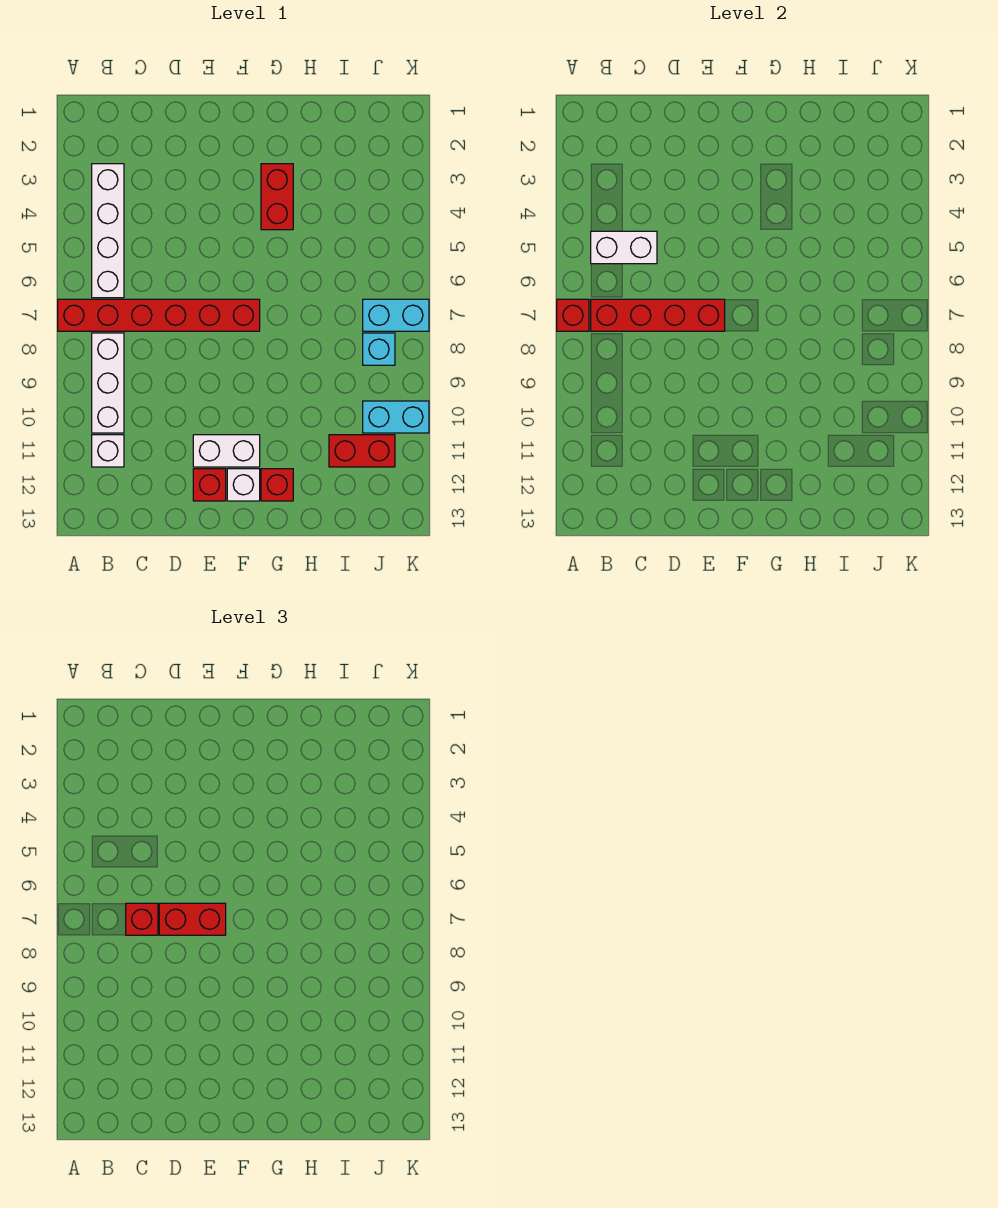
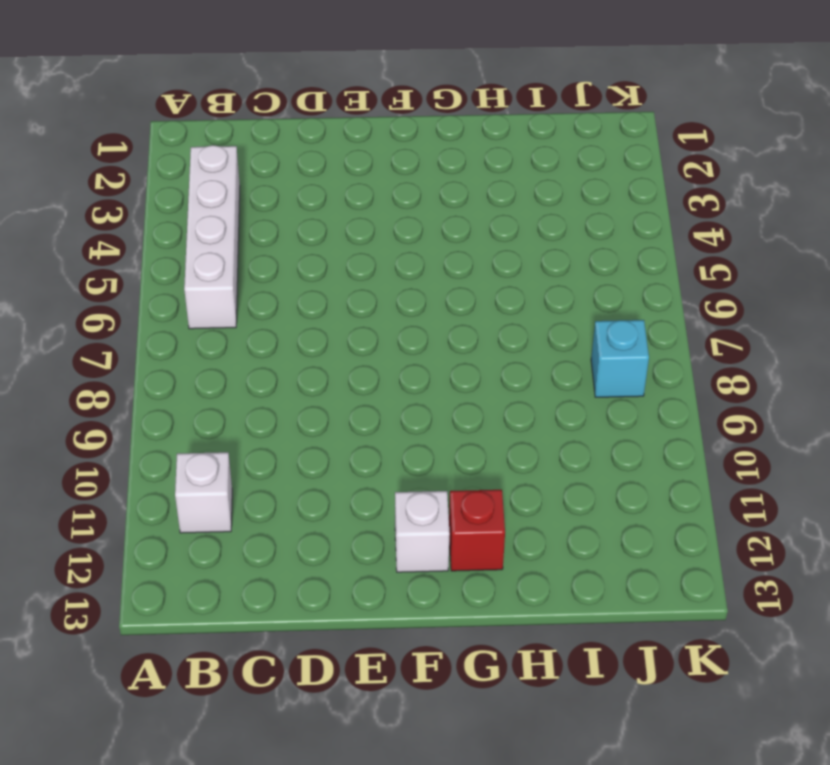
none -> red 1x6 brick [58,299,260,331]
none -> white 1x3 brick [92,333,124,433]
none -> white 1x2 brick [193,435,260,467]

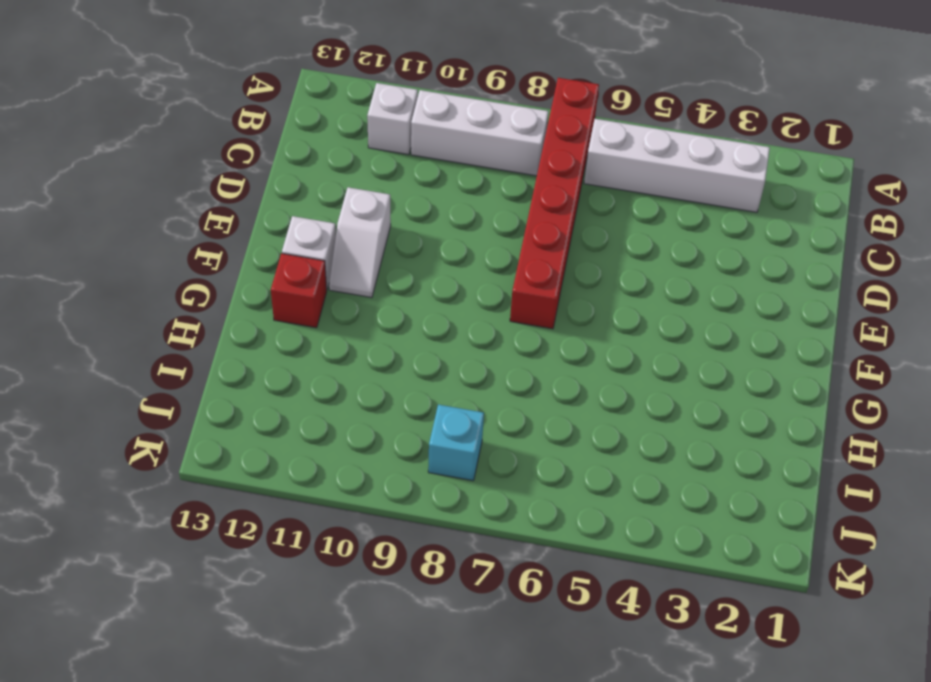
white 1x2 slope [329,187,391,298] -> white 1x2 brick [193,435,260,467]
none -> red 1x1 brick [193,469,226,501]
none -> red 1x2 brick [261,164,293,230]
none -> red 1x2 brick [329,435,395,467]

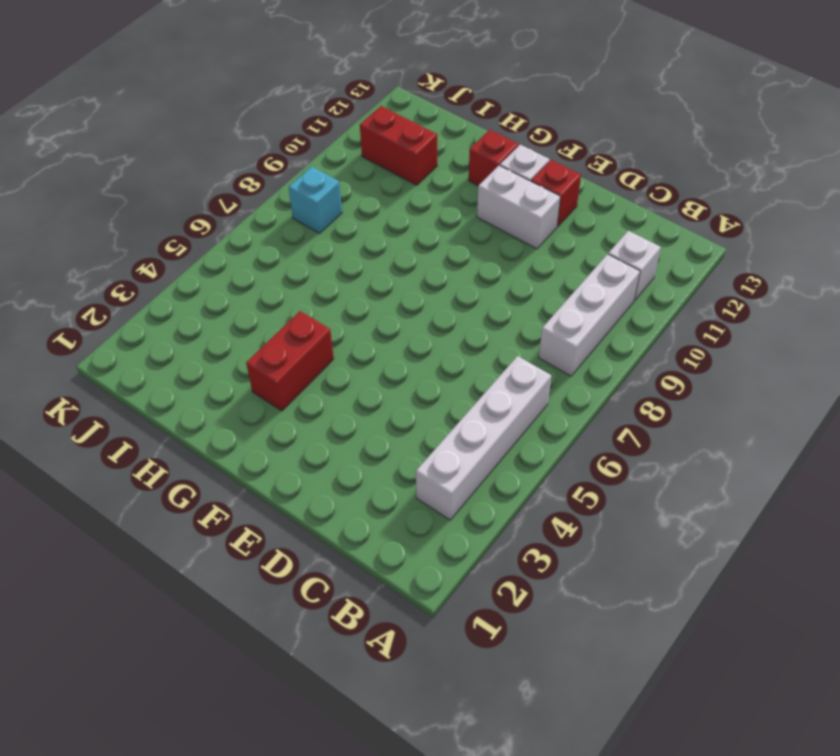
none -> red 1x6 brick [58,299,260,331]
none -> cyan 1x2 brick [363,299,429,331]
none -> cyan 1x2 brick [363,401,429,433]

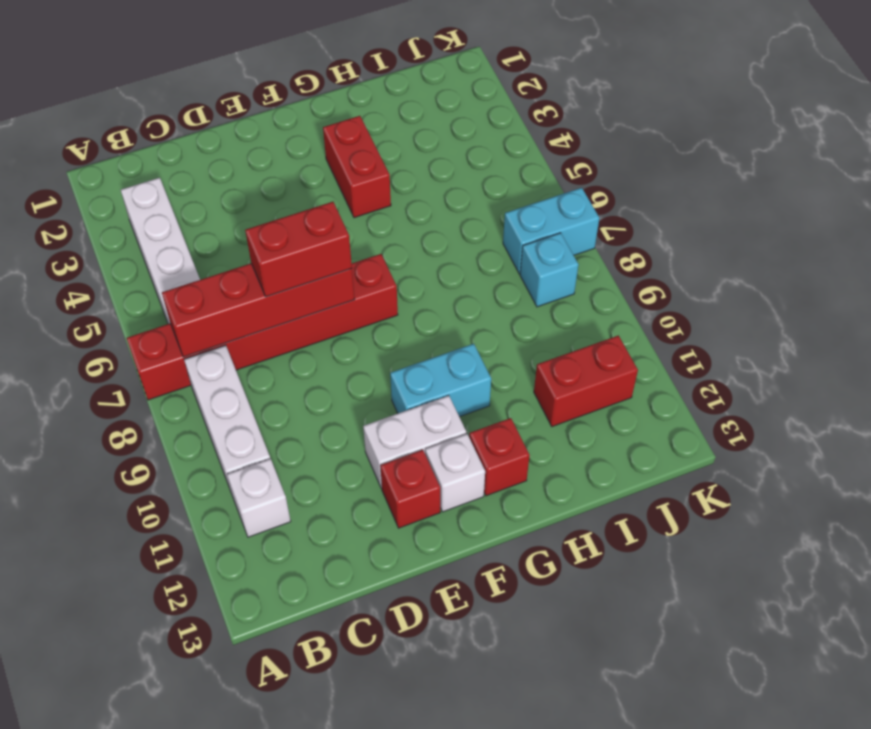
cyan 1x2 brick [390,344,491,417] -> cyan 1x2 brick moved to [363,401,429,433]
none -> red 1x1 brick [557,299,589,331]
none -> white 1x2 brick [591,231,657,264]
none -> red 1x1 brick [126,903,158,935]

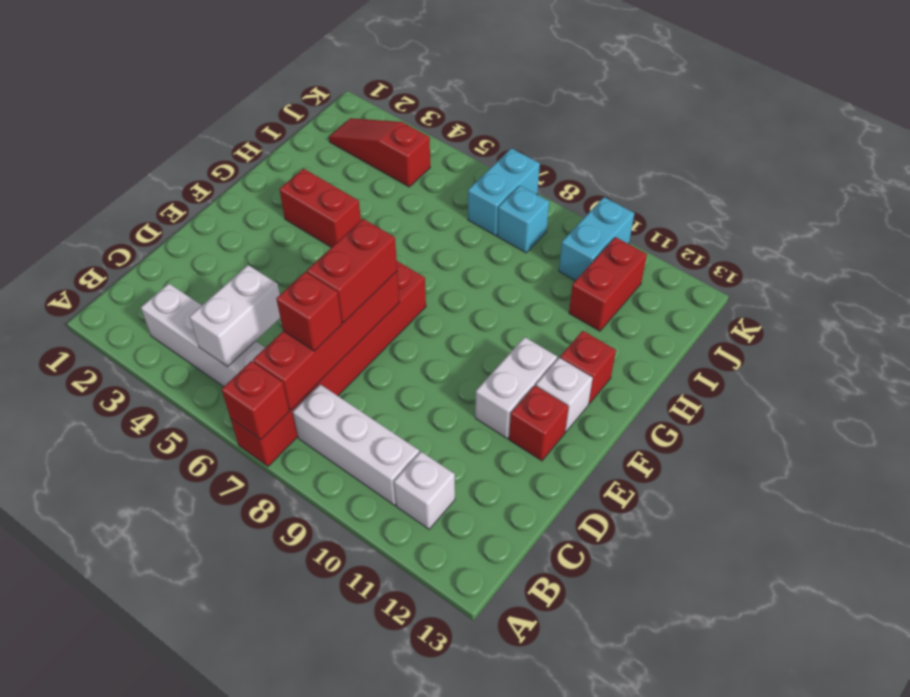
red 1x3 slope [329,118,430,187] -> none

